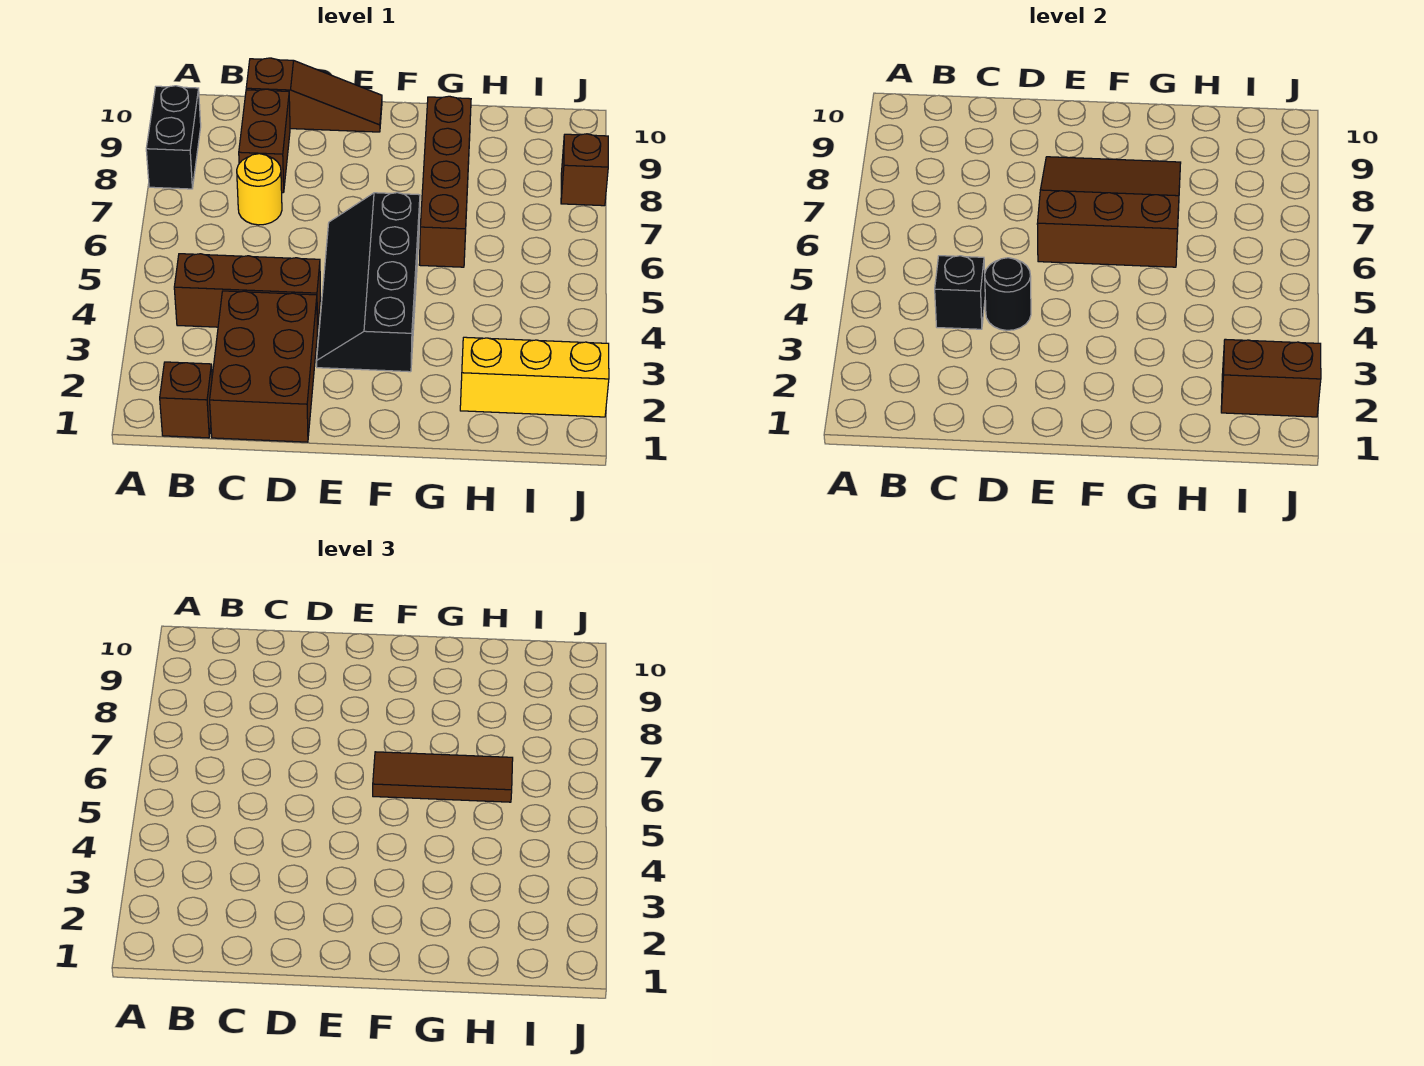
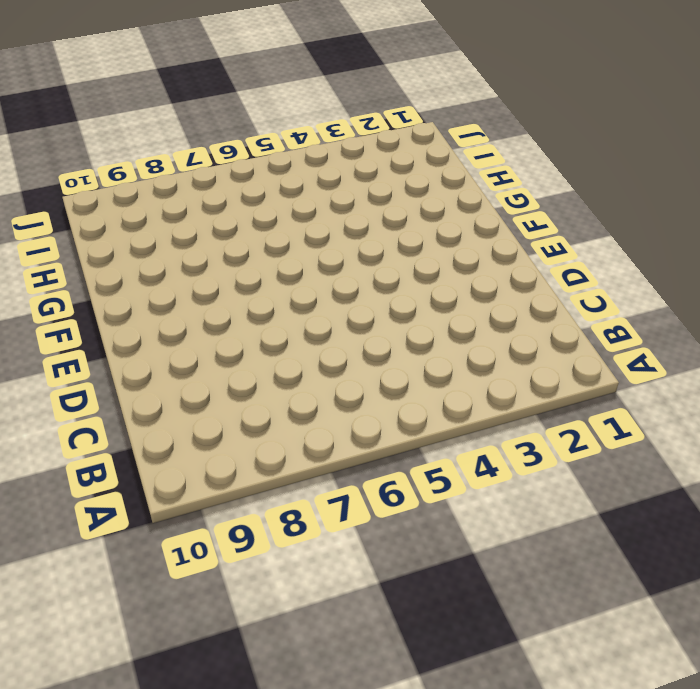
none -> black 1x2 brick [146,86,201,189]
none -> brown 1x1 brick [160,362,212,438]
none -> brown 1x3 brick [174,254,321,331]

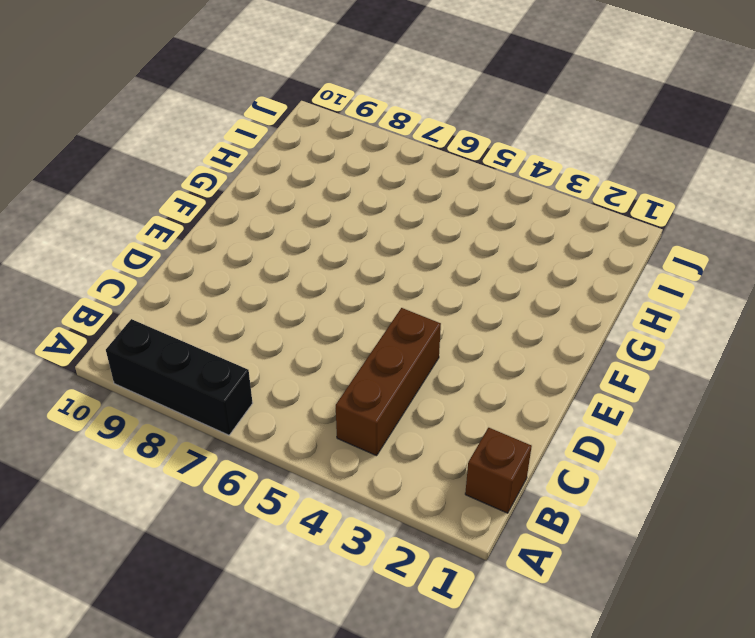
black 1x3 brick [106,319,253,435] -> black 1x2 brick [146,86,201,189]
none -> brown 2x3 brick [210,291,317,442]
none -> yellow 1x1 round brick [237,154,282,225]
none -> brown 1x2 brick [239,89,290,193]

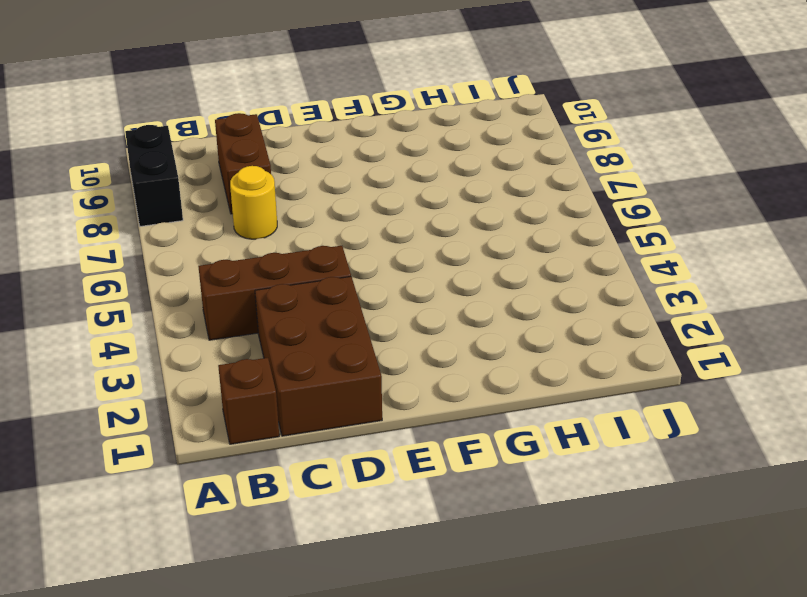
none -> brown 1x3 slope [246,58,382,132]
none -> black 2x4 slope [317,193,420,372]
none -> brown 1x4 brick [419,96,471,267]

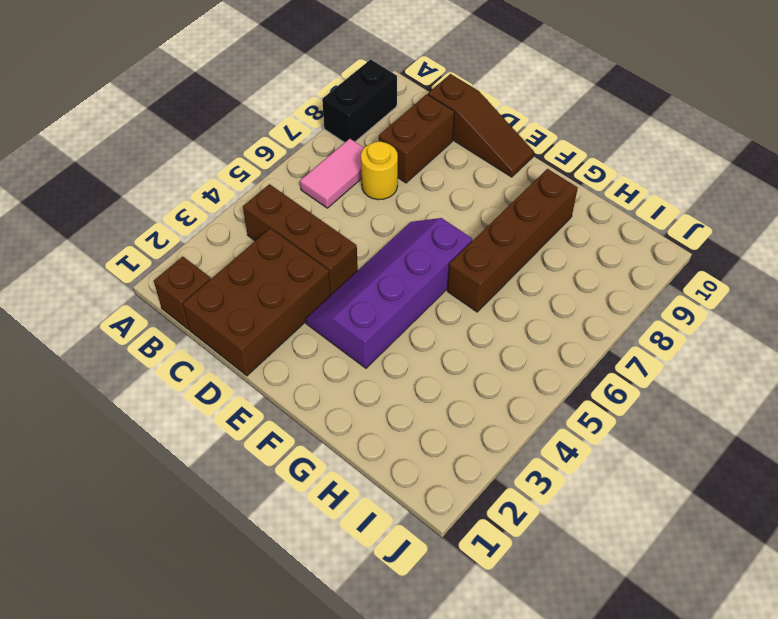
pink 1x2 tile [300,139,364,208] -> none
purple 2x4 slope [306,218,472,368] -> black 2x4 slope [317,193,420,372]
none -> yellow 1x3 brick [460,337,609,417]
none -> brown 1x1 brick [561,134,608,206]
none -> black 1x1 brick [935,256,985,329]

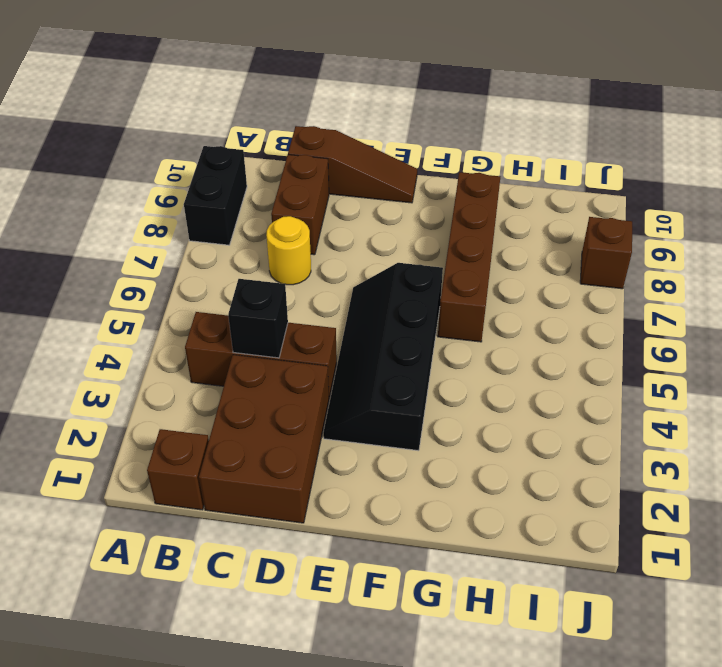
none -> yellow 1x3 brick [460,337,609,417]
none -> black 1x1 round brick [985,258,1031,330]
none -> brown 3x3 slope [1037,157,1181,267]

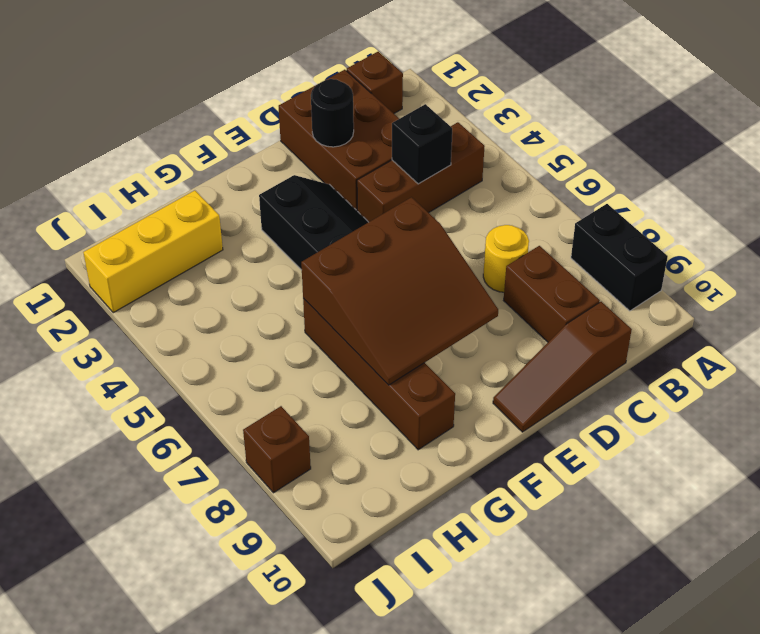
black 1x1 round brick [311,79,354,147] -> black 1x1 round brick moved to [985,258,1031,330]
none -> brown 1x2 brick [1221,339,1321,417]
none -> brown 1x3 tile [373,752,513,802]

